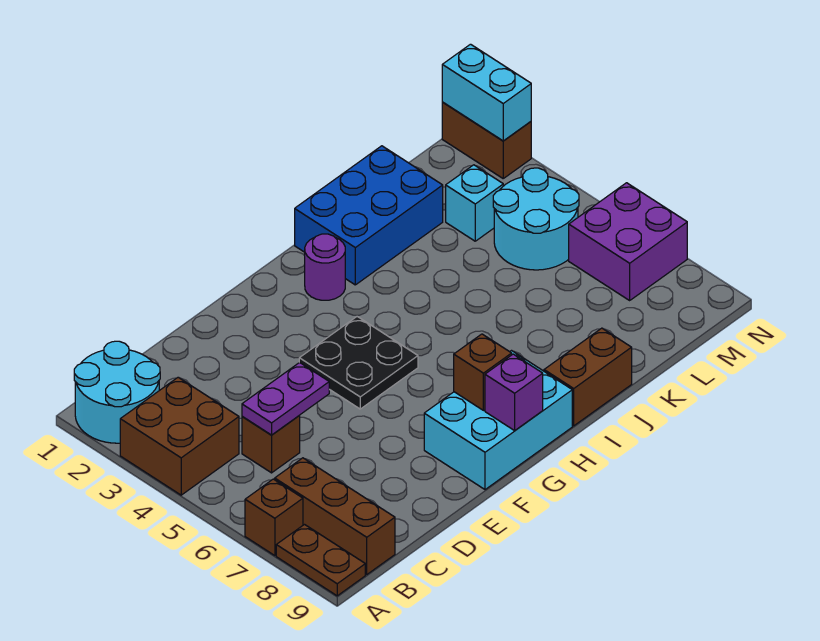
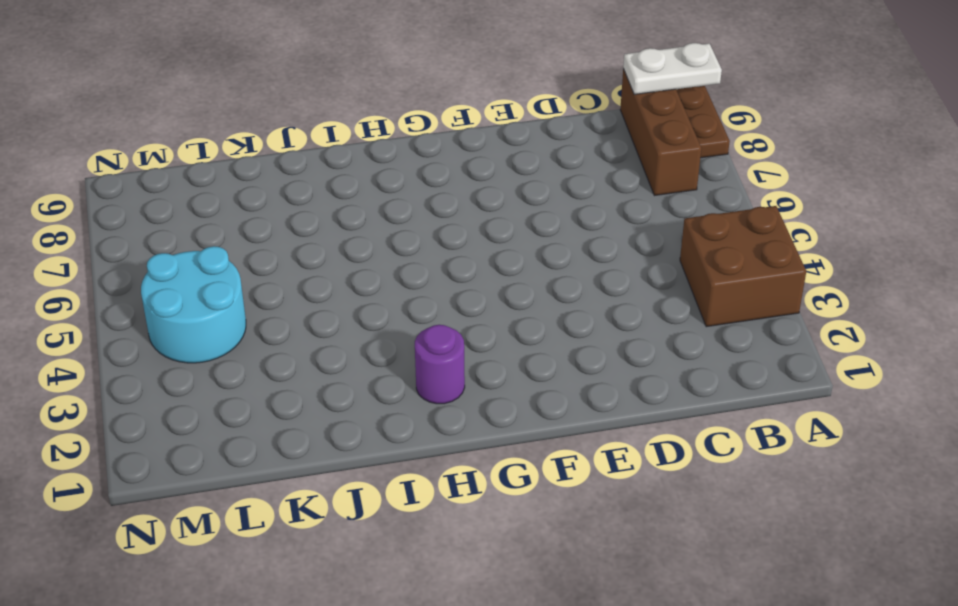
white 1x2 plate [623,43,722,94] -> none
none -> cyan 2x2 round brick [74,341,160,443]
none -> brown 1x1 brick [245,479,303,556]
none -> brown 1x1 brick [242,416,300,473]

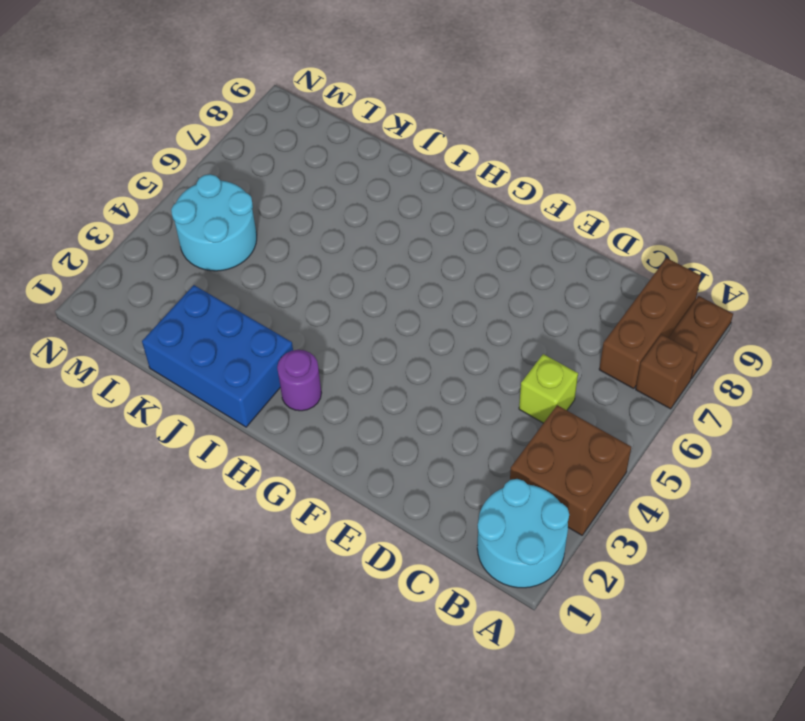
lime 1x1 brick [519,354,578,423] -> brown 1x1 brick [242,416,300,473]
none -> black 2x2 plate [299,317,418,409]
none -> cyan 2x3 brick [424,351,572,490]
none -> brown 1x2 brick [544,328,632,426]

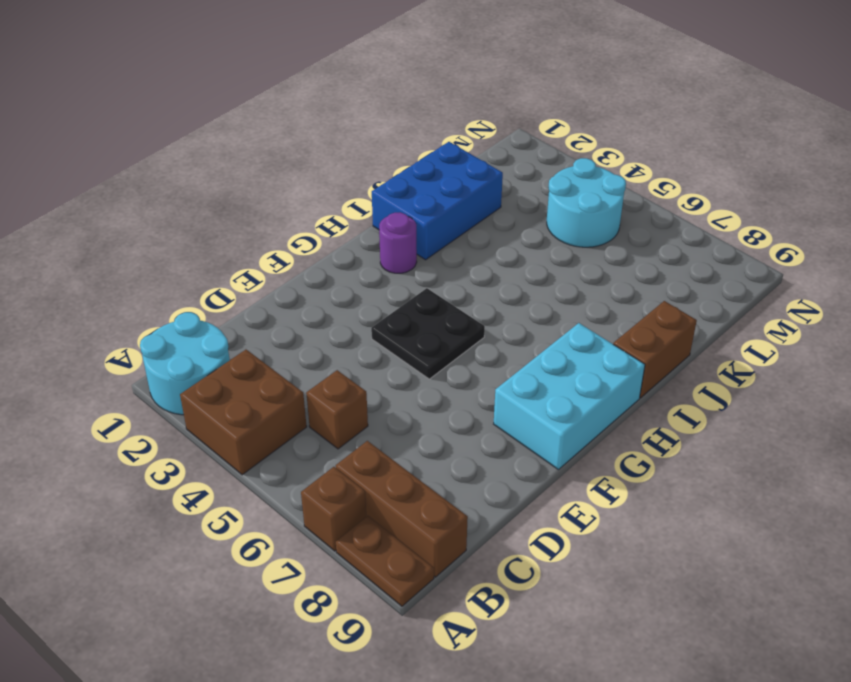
none -> cyan 1x1 brick [446,165,503,241]
none -> purple 2x2 brick [569,183,687,300]
none -> brown 1x2 brick [442,102,531,178]

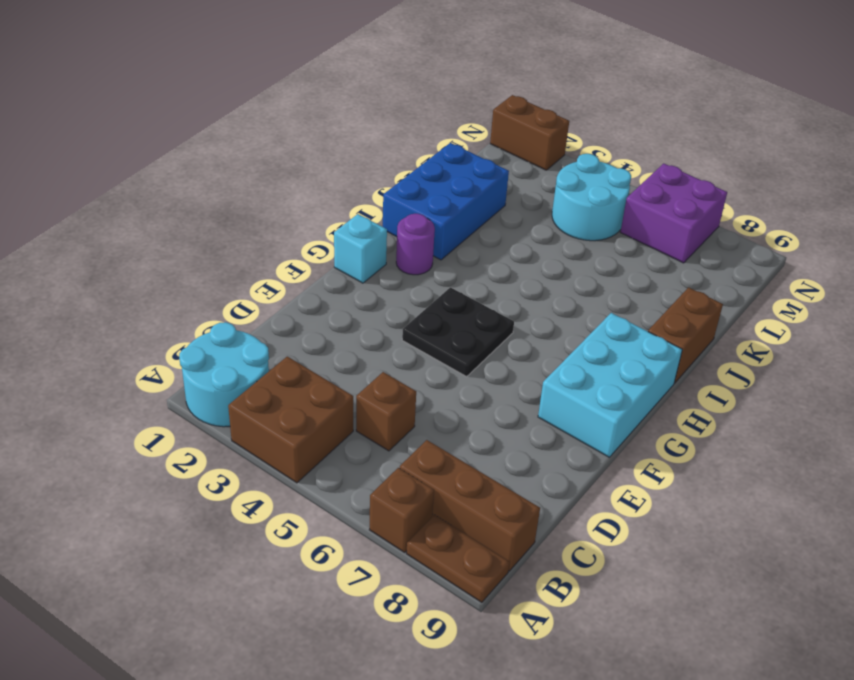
cyan 1x1 brick [334,214,387,283] -> cyan 1x1 brick moved to [446,165,503,241]
none -> purple 1x2 plate [242,362,329,435]
none -> brown 1x1 brick [454,334,512,410]
none -> purple 1x1 brick [485,354,543,430]

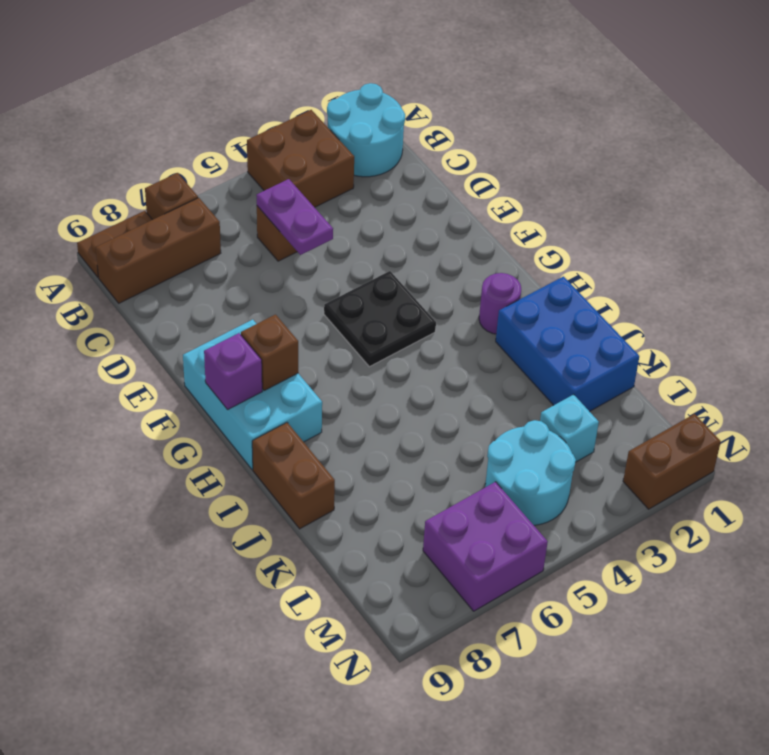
none -> cyan 1x2 brick [442,44,531,141]

